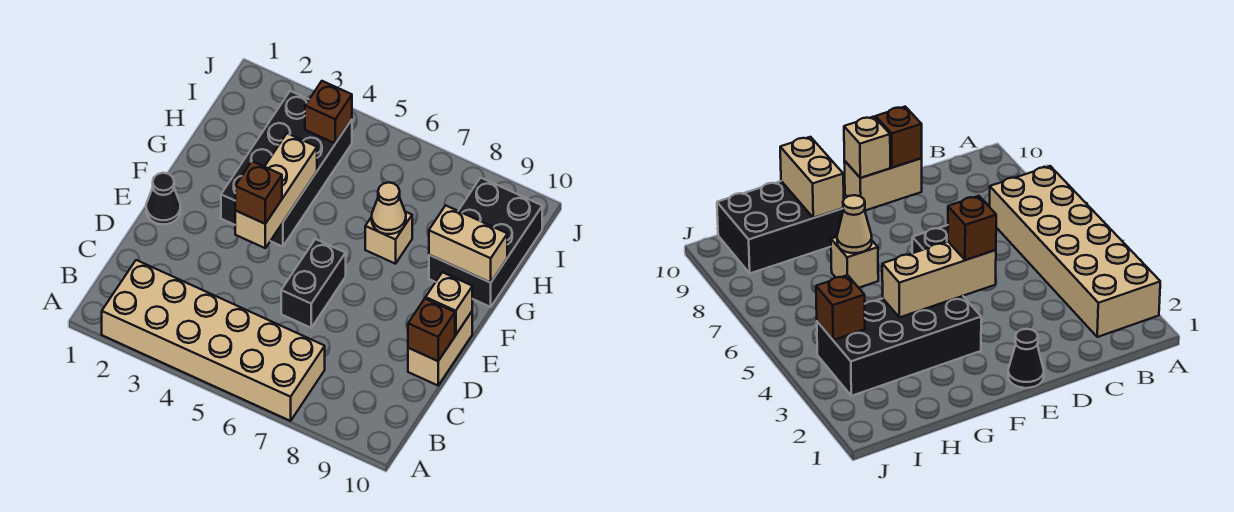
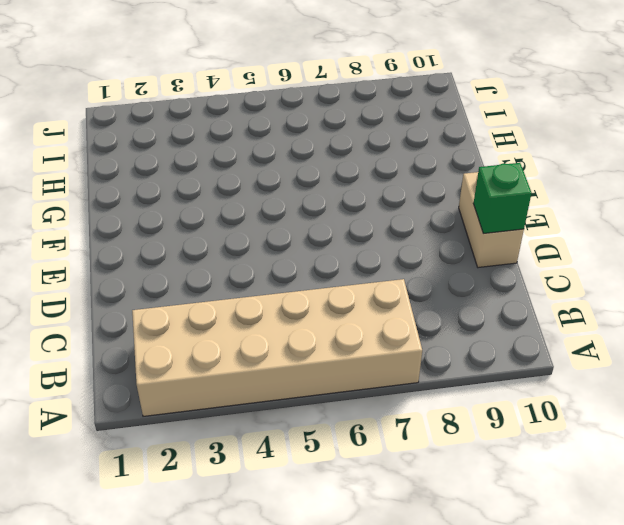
green 1x1 brick [473,163,531,233] -> brown 1x1 brick [408,299,455,361]
none -> black 1x2 brick [281,239,346,328]
none -> black 1x1 cone [146,173,181,224]
none -> black 2x4 brick [221,91,352,247]

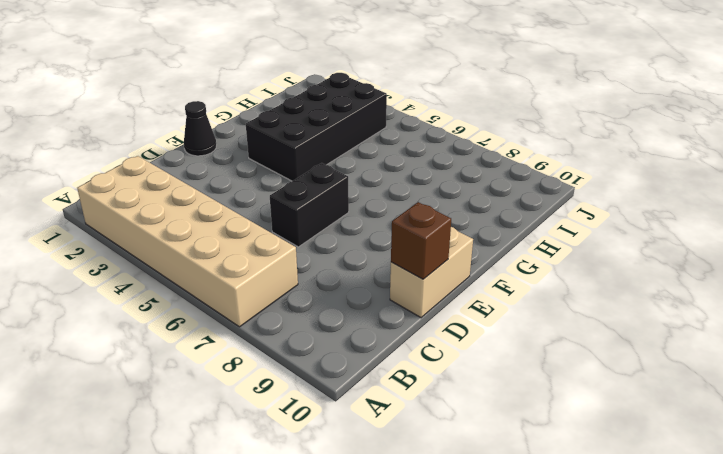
none -> tan 1x1 brick [365,212,412,264]
none -> black 2x3 brick [429,178,542,307]
none -> tan 1x3 brick [235,133,317,248]

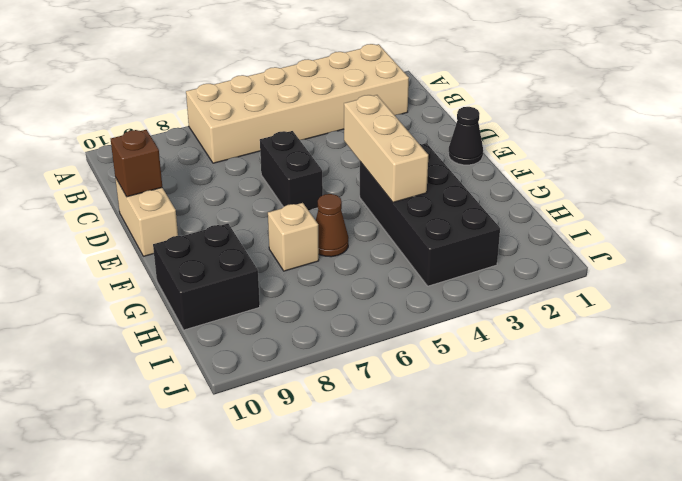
brown 1x1 cone [316,194,348,257] -> none
black 2x2 brick [153,224,260,330] -> black 2x3 brick [429,178,542,307]
none -> tan 1x1 brick [426,272,472,335]
none -> tan 1x1 cone [372,182,406,234]
none -> tan 1x2 brick [429,205,507,283]

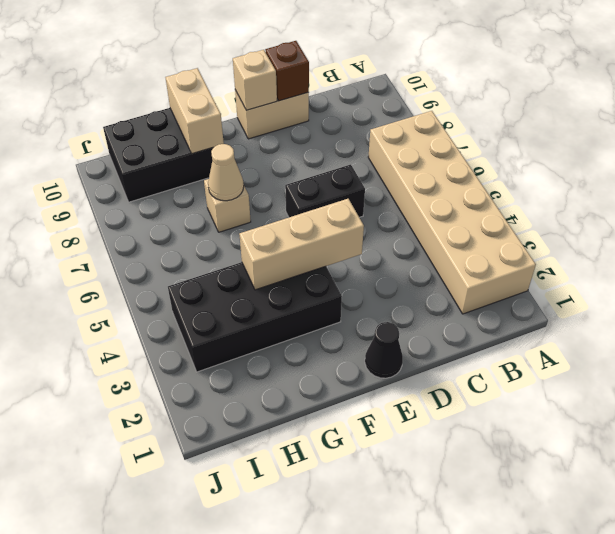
none -> brown 1x1 brick [305,81,352,143]
none -> brown 1x1 brick [235,161,282,224]

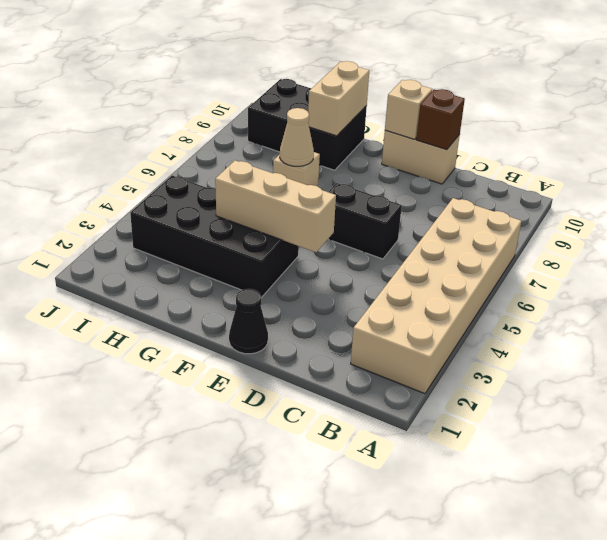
none -> brown 1x1 brick [305,81,352,143]
none -> brown 1x1 brick [235,161,282,224]

